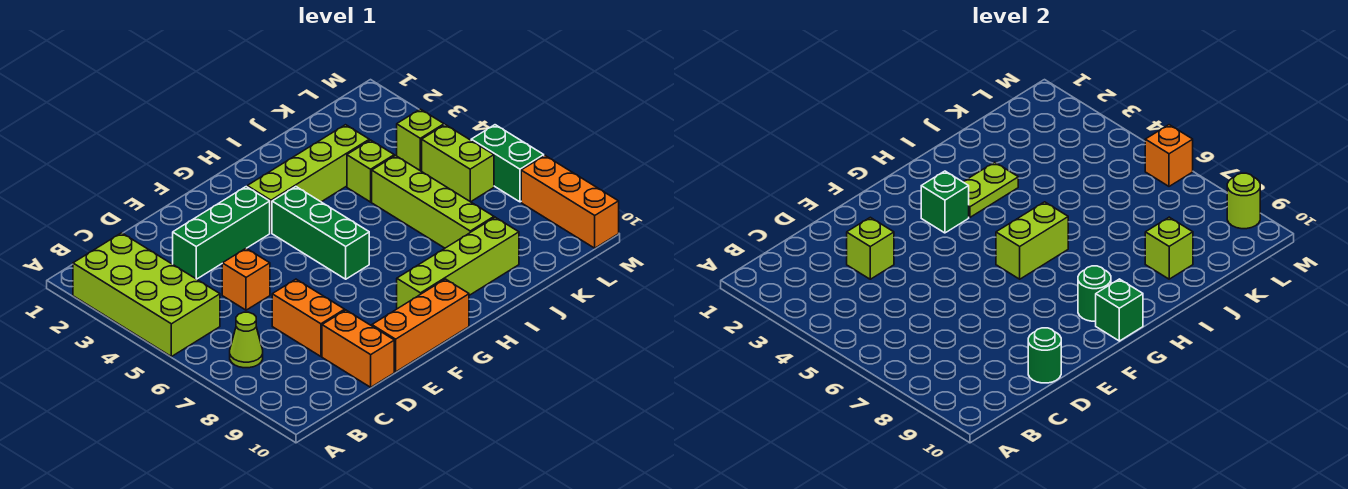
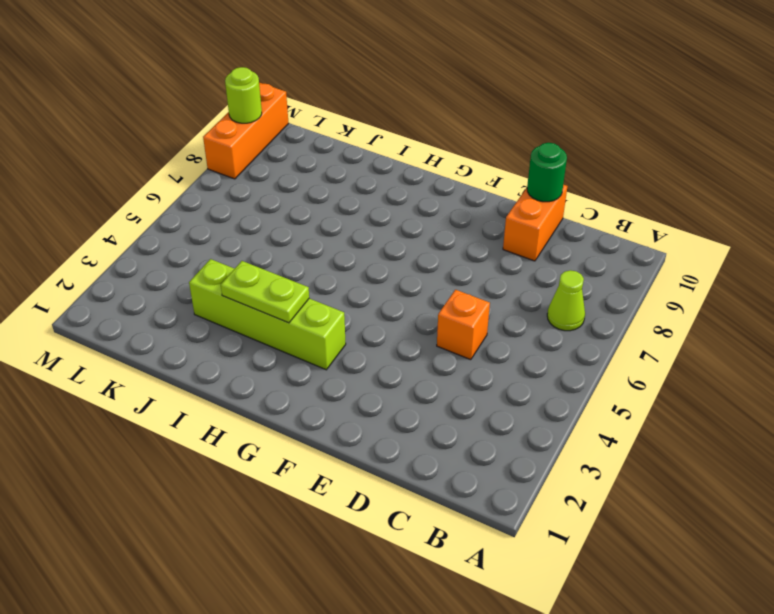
none -> lime 2x4 brick [73,233,220,357]
none -> green 1x3 brick [173,187,270,279]
none -> orange 1x2 brick [272,279,345,356]

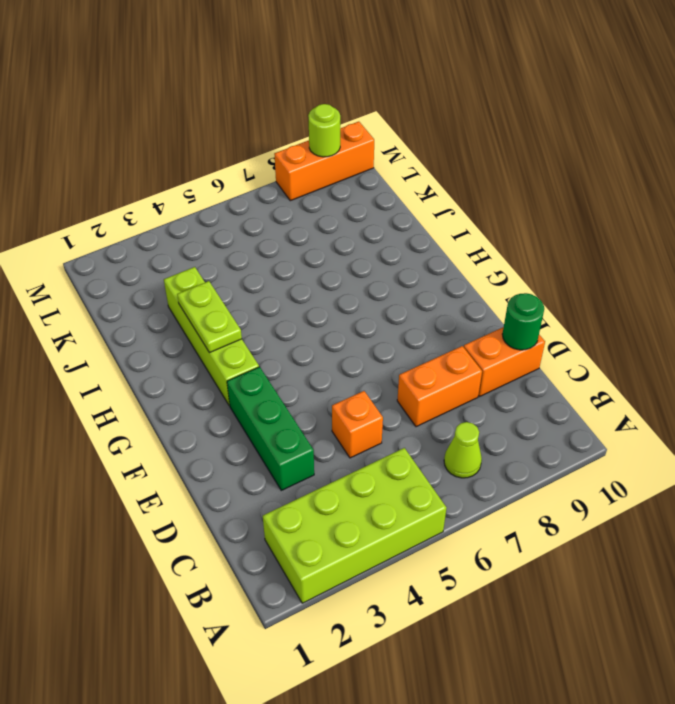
none -> orange 1x3 brick [372,279,469,372]
none -> green 1x3 brick [272,187,369,279]
none -> lime 1x4 brick [397,217,519,309]

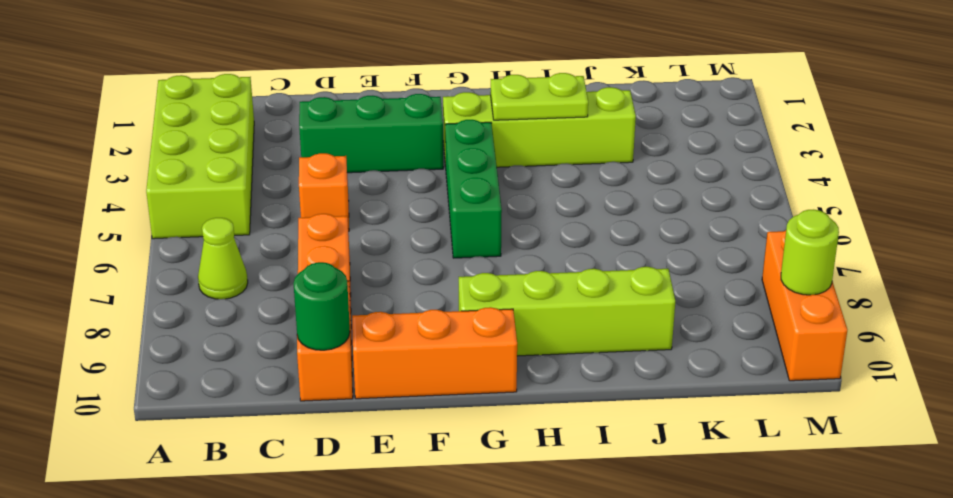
none -> lime 1x1 brick [347,140,394,202]
none -> lime 1x4 brick [372,156,494,248]
none -> lime 1x1 brick [397,109,444,171]

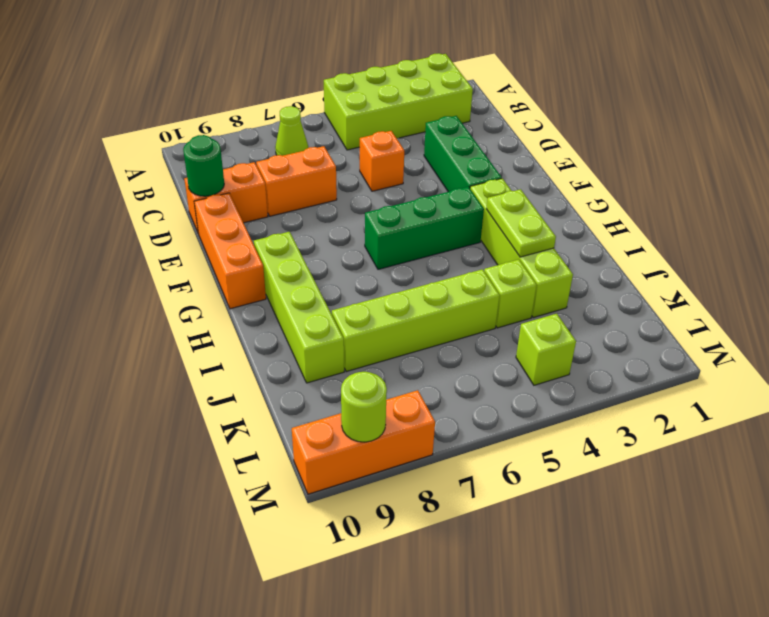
none -> lime 1x2 brick [422,125,494,202]
none -> green 1x2 brick [471,125,544,202]
none -> lime 1x1 brick [847,217,894,279]

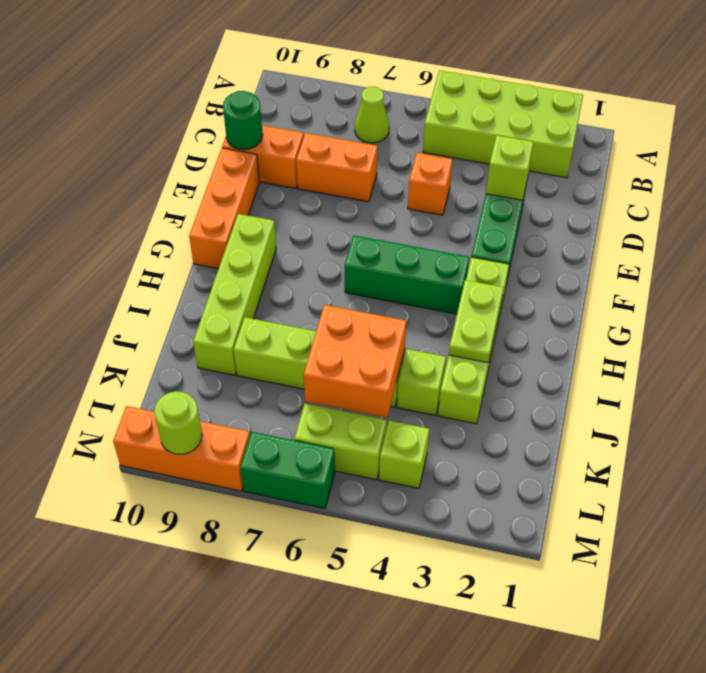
orange 2x2 brick [304,305,406,418] -> none
none -> green 1x1 brick [921,171,969,233]
none -> lime 1x2 brick [996,202,1068,279]
none -> green 1x1 round brick [1078,266,1111,321]

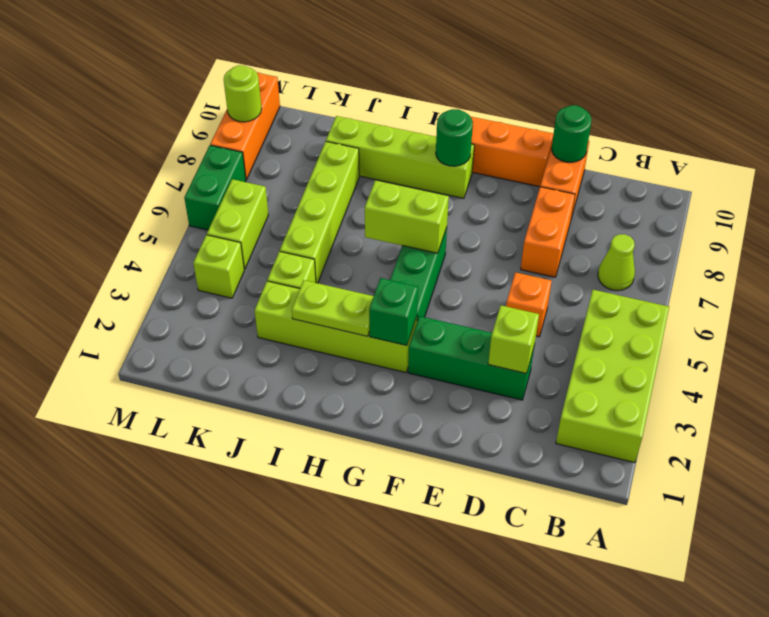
none -> green 1x1 brick [1096,279,1143,341]
none -> lime 1x1 brick [1145,217,1193,279]
none -> orange 1x1 brick [1145,125,1193,186]

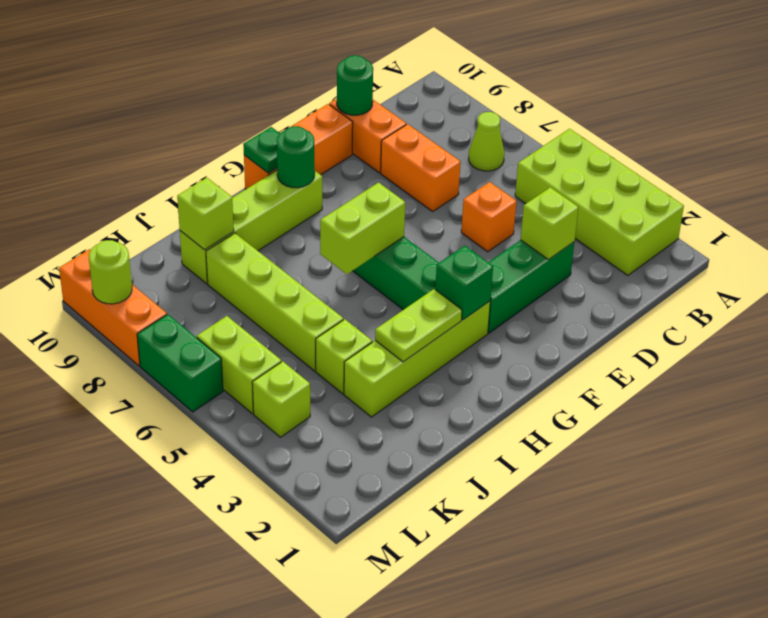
green 1x1 plate [243,127,280,173] -> green 1x1 brick [1096,279,1143,341]
none -> orange 1x1 brick [1145,125,1193,186]

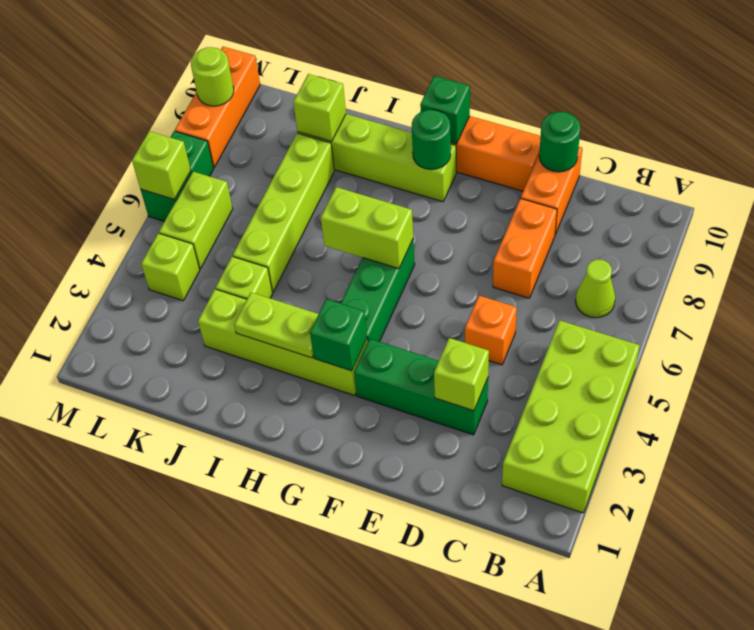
lime 1x1 brick [132,131,191,200] -> orange 1x1 brick [1145,125,1193,186]

